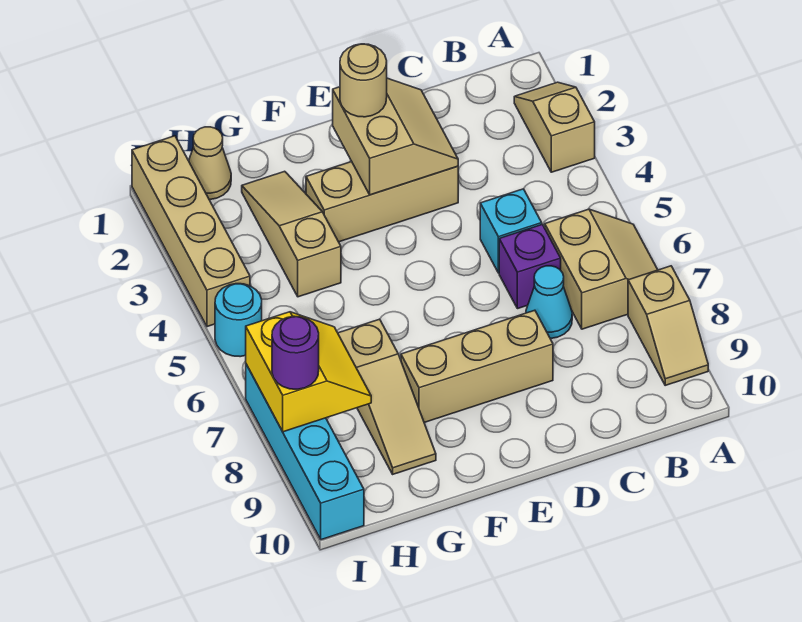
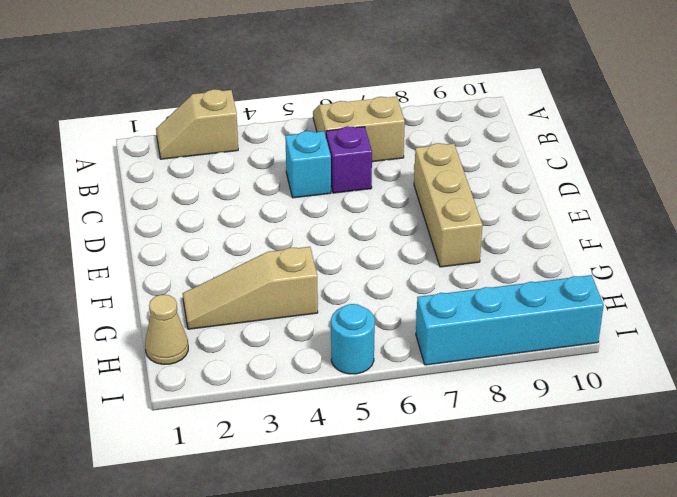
none -> tan 1x2 slope [628,266,708,385]
none -> cyan 1x1 cone [526,266,572,339]
none -> tan 1x3 brick [306,162,458,242]

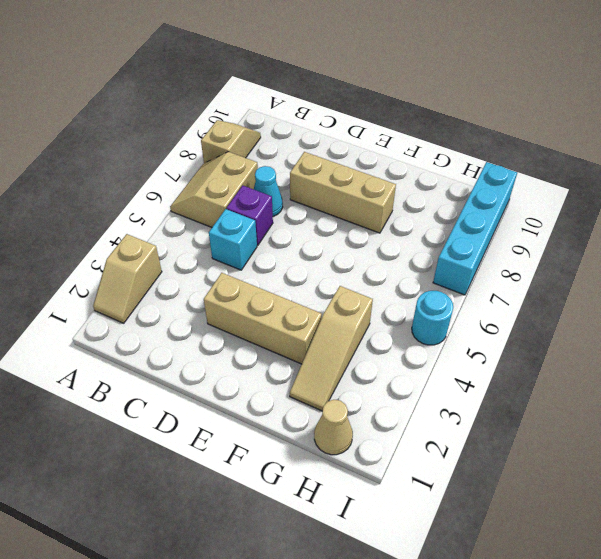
none -> tan 1x3 slope [338,319,436,474]
none -> tan 1x4 brick [132,136,250,327]
none -> tan 2x2 slope [333,78,458,195]

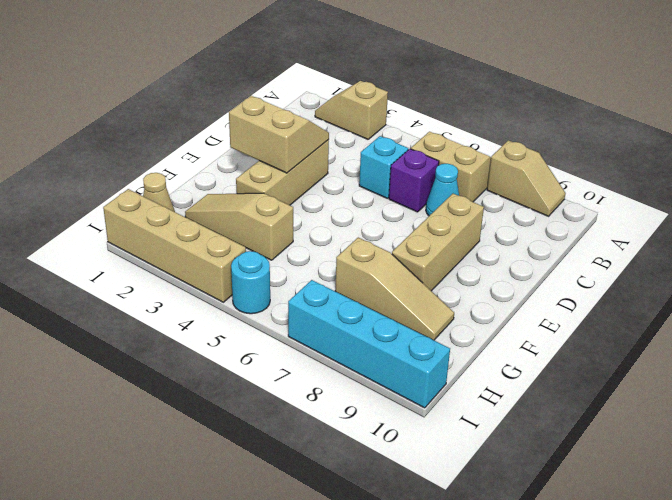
none -> yellow 2x2 slope [246,312,371,432]
none -> tan 1x1 round brick [340,44,387,117]
none -> purple 1x1 round brick [272,316,319,389]

